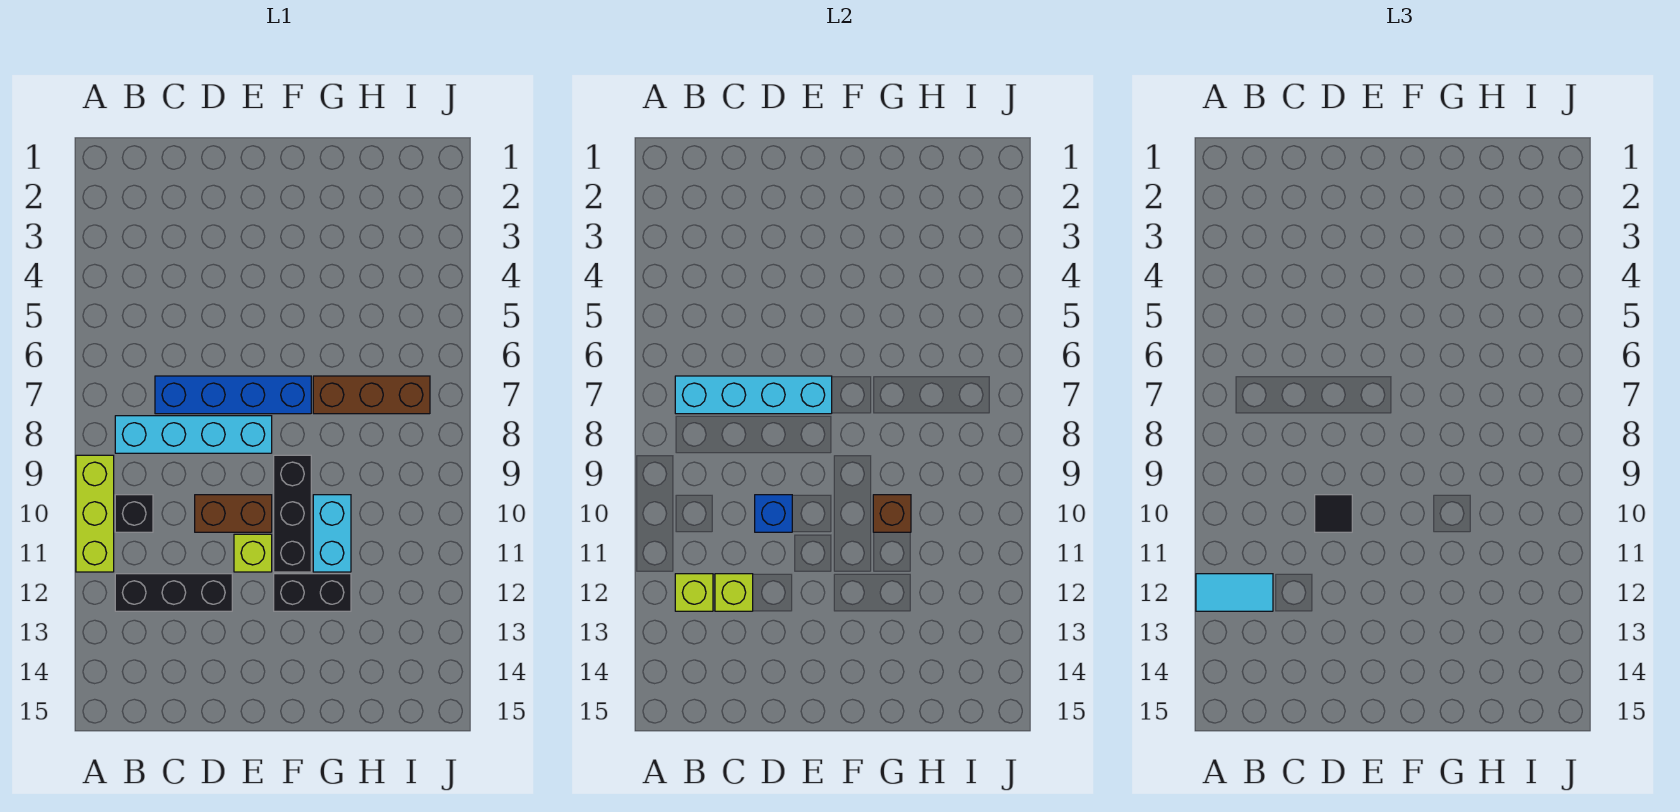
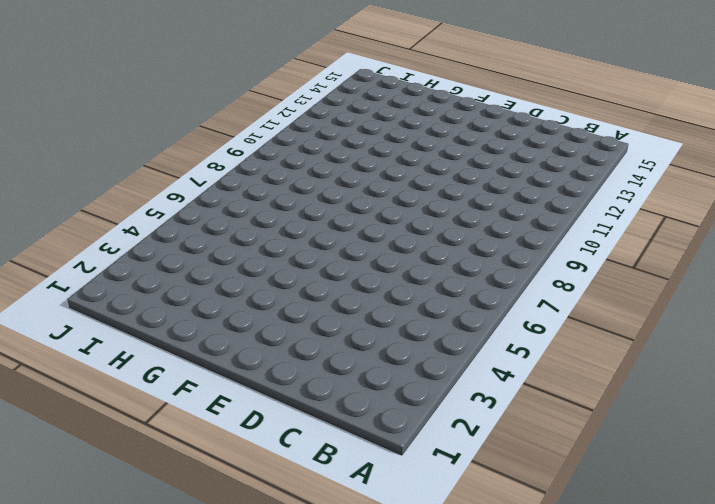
none -> lime 1x3 brick [76,455,114,572]
none -> cyan 1x4 brick [115,416,272,453]
none -> black 1x1 brick [115,495,153,532]

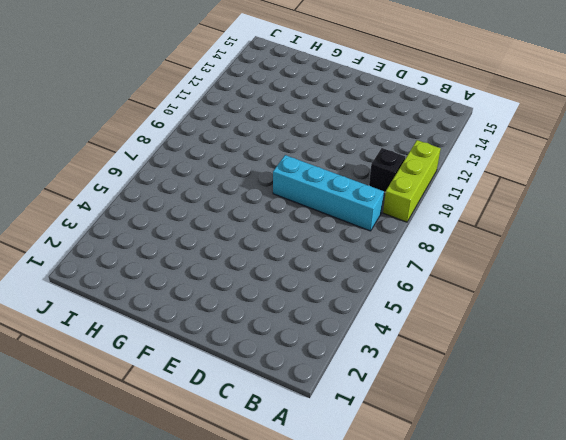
none -> black 1x3 brick [115,574,232,611]
none -> blue 1x4 brick [155,376,311,414]
none -> brown 1x2 brick [195,495,272,532]

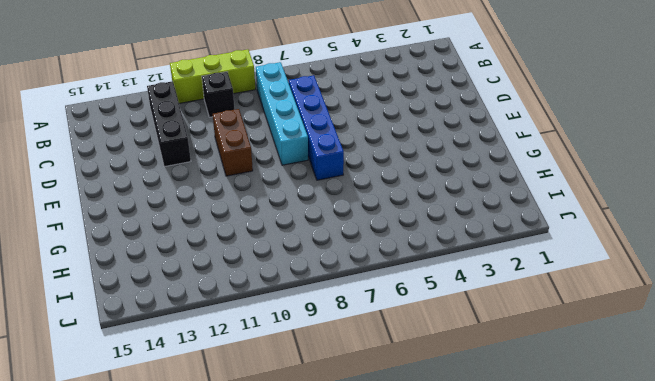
none -> lime 1x1 brick [234,534,272,572]
none -> black 1x3 brick [274,455,311,572]
none -> black 1x2 brick [274,574,351,611]

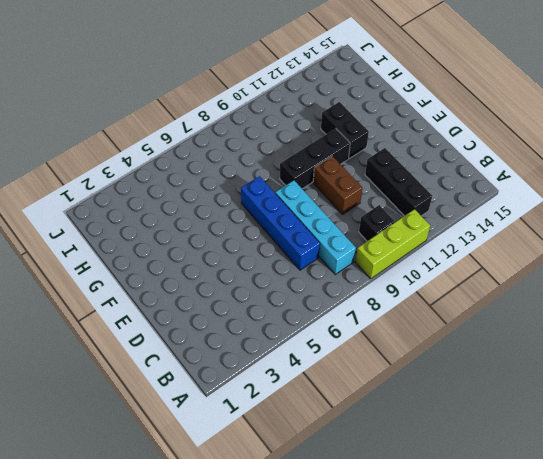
none -> lime 1x1 brick [234,534,272,572]
none -> brown 1x3 brick [313,376,430,414]
none -> cyan 1x2 brick [313,495,351,572]

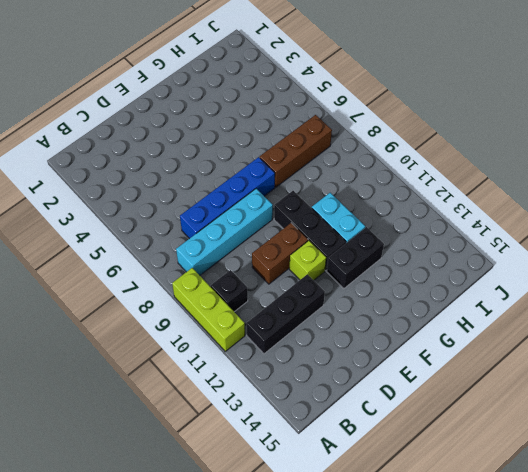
none -> cyan 1x4 brick [675,376,832,414]
none -> lime 1x1 brick [675,574,713,611]
none -> lime 1x1 brick [715,574,753,611]

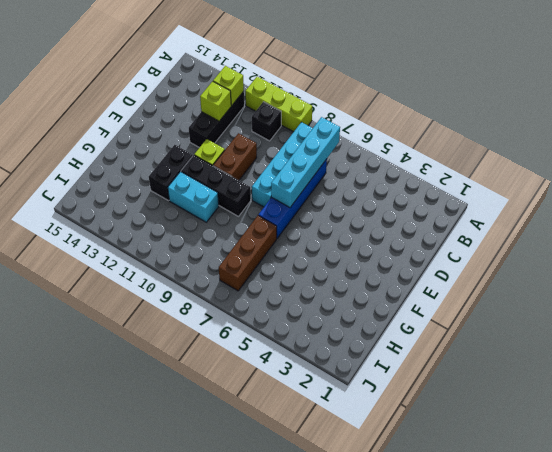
none -> blue 1x1 brick [755,495,792,532]
none -> brown 1x1 brick [873,495,911,532]
none -> cyan 1x2 tile [1196,574,1273,611]

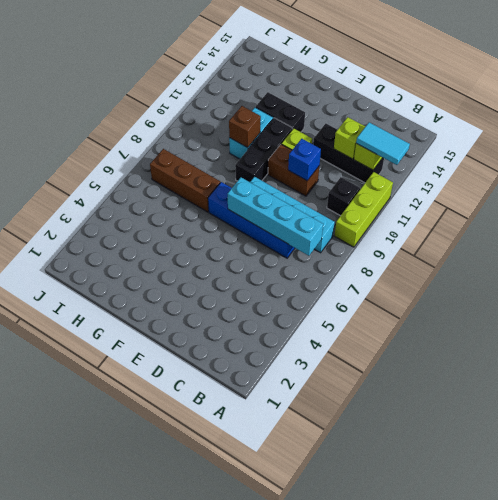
none -> black 1x1 tile [1315,495,1352,532]

